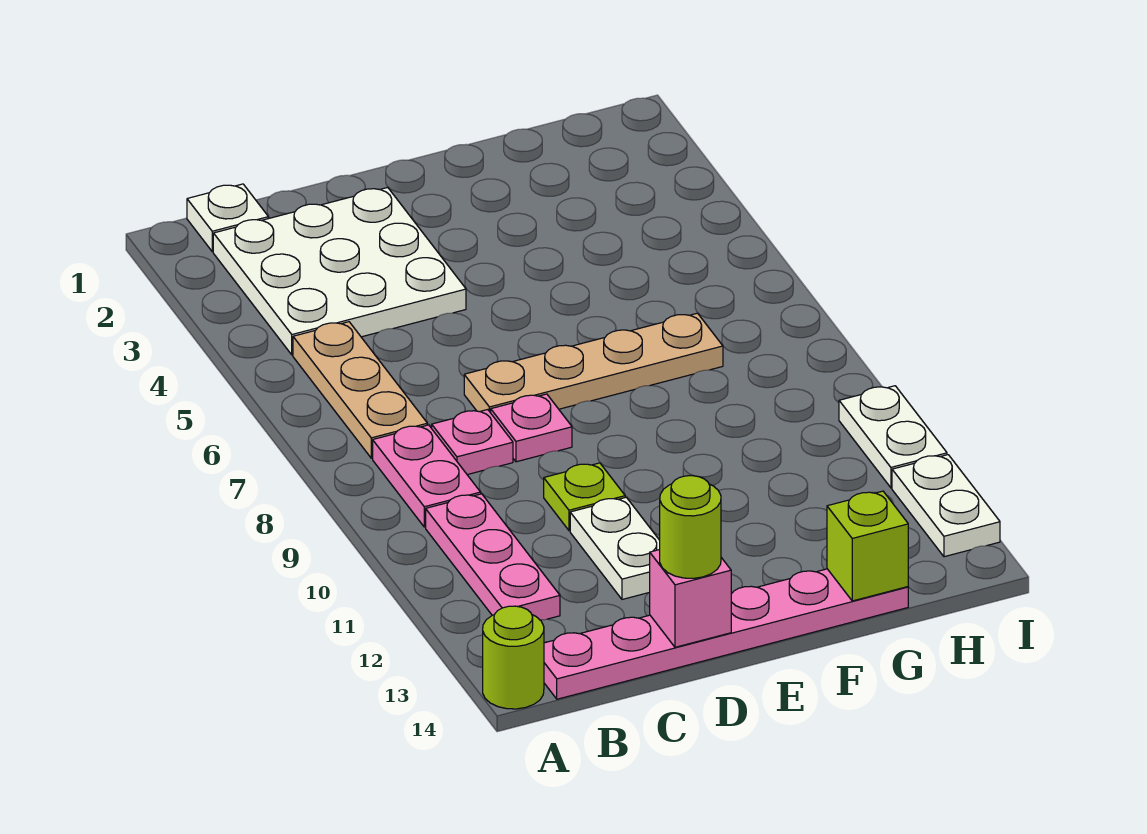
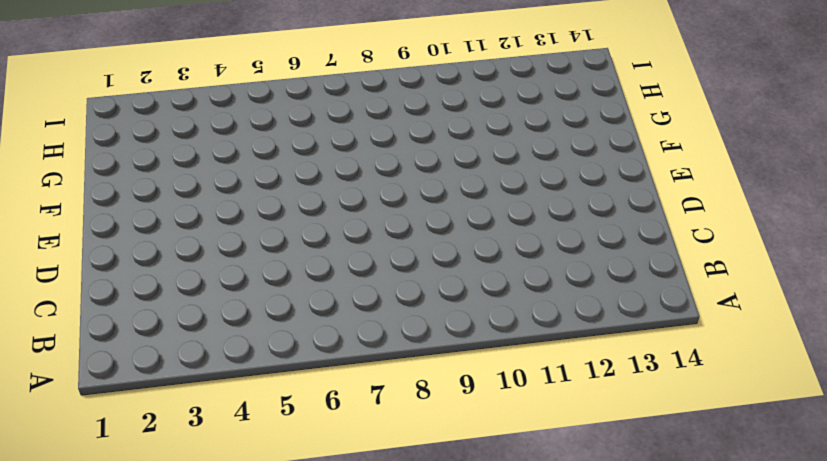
none -> lime 1x1 round brick [483,606,544,709]
none -> white 1x1 plate [187,184,268,252]
none -> white 3x3 plate [213,188,466,355]

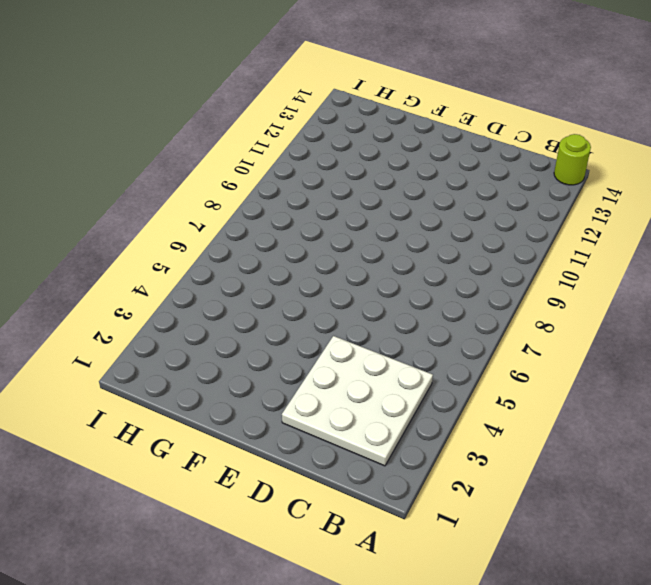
none -> white 1x1 plate [187,184,268,252]
none -> tan 1x3 plate [293,322,427,458]
none -> pink 1x2 plate [373,425,481,527]

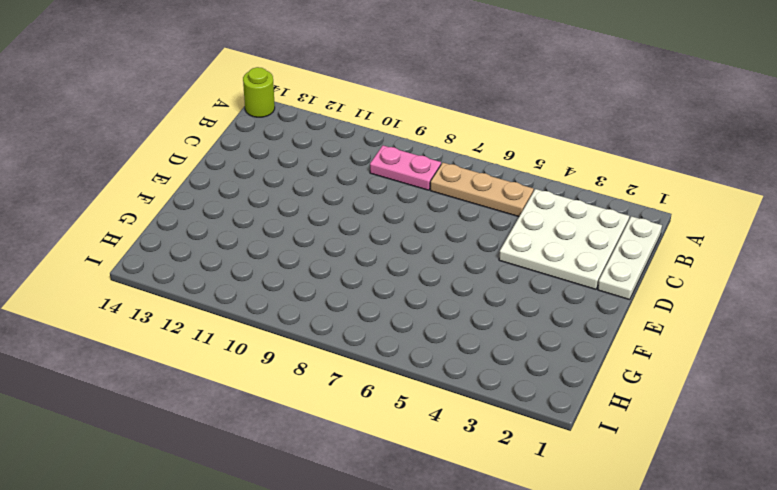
white 1x3 plate [598,216,662,300] -> white 1x1 plate [187,184,268,252]
none -> pink 1x3 plate [426,494,560,620]
none -> pink 1x6 plate [544,569,908,699]
none -> pink 1x1 plate [432,410,513,475]

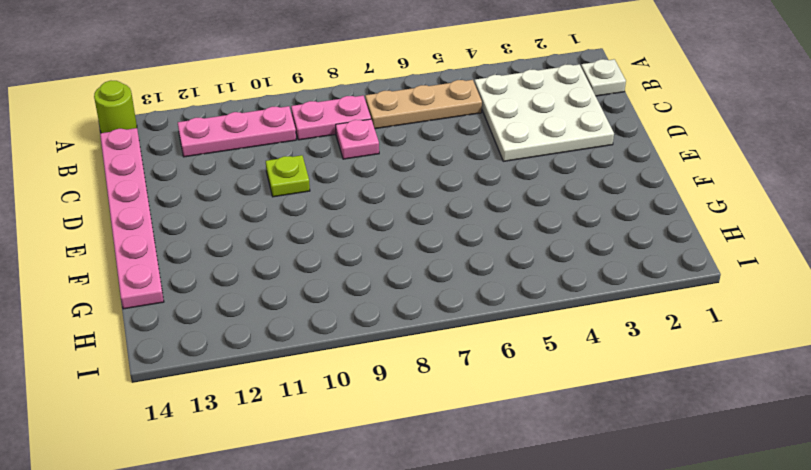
none -> tan 1x4 plate [464,313,723,413]
none -> pink 1x1 plate [491,394,572,462]
none -> white 1x2 plate [570,497,660,599]

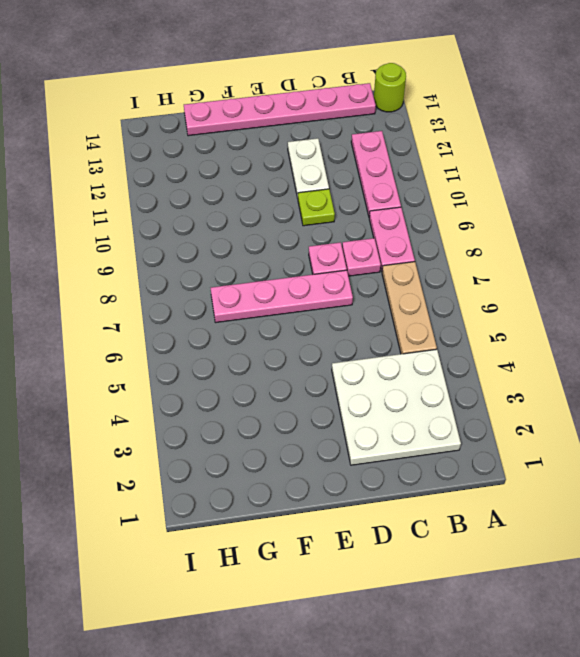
pink 1x4 plate [211,270,353,323] -> tan 1x4 plate [464,313,723,413]
none -> white 1x1 plate [187,184,268,252]
none -> white 1x2 plate [839,386,947,488]
none -> white 1x2 plate [892,455,1000,557]

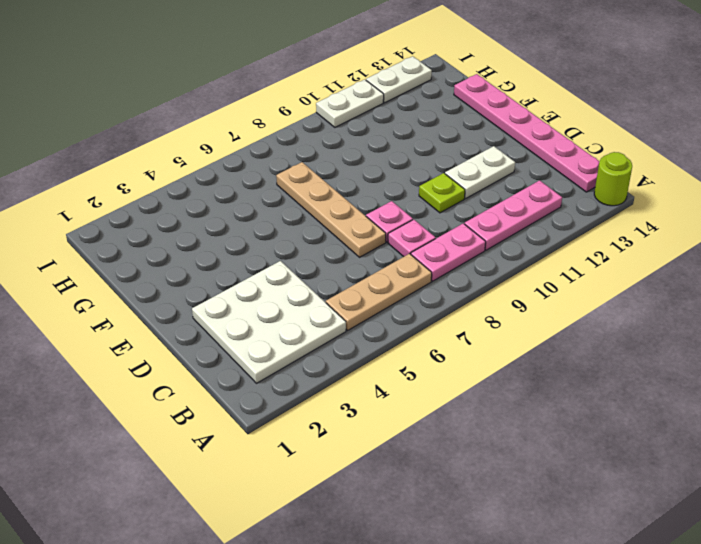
none -> white 1x1 plate [187,184,268,252]
none -> pink 1x1 brick [650,550,731,647]
none -> lime 1x1 brick [827,491,908,601]

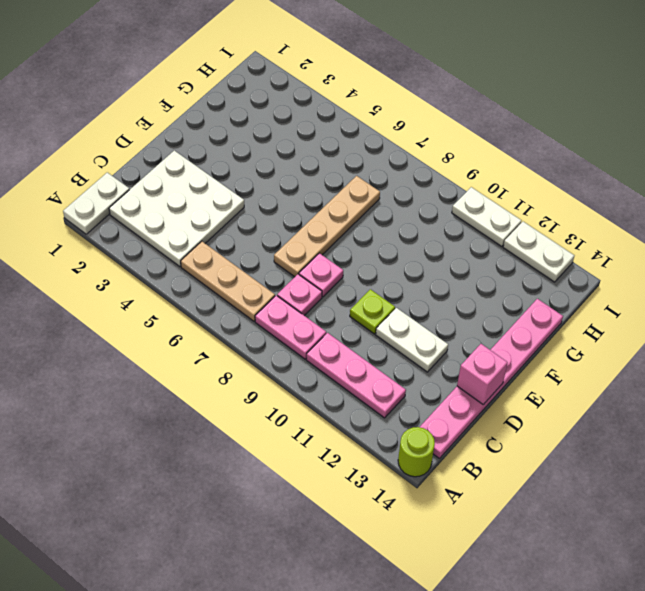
white 1x2 plate [63,172,129,234] -> white 1x1 plate [187,184,268,252]
none -> lime 1x1 brick [827,491,908,601]
none -> lime 1x1 round brick [660,476,721,578]

